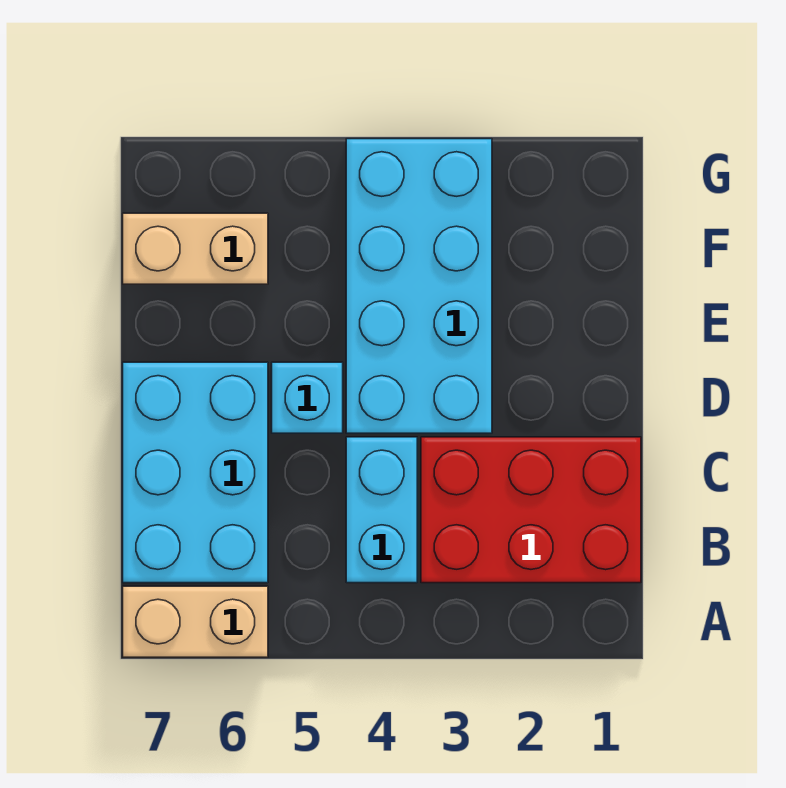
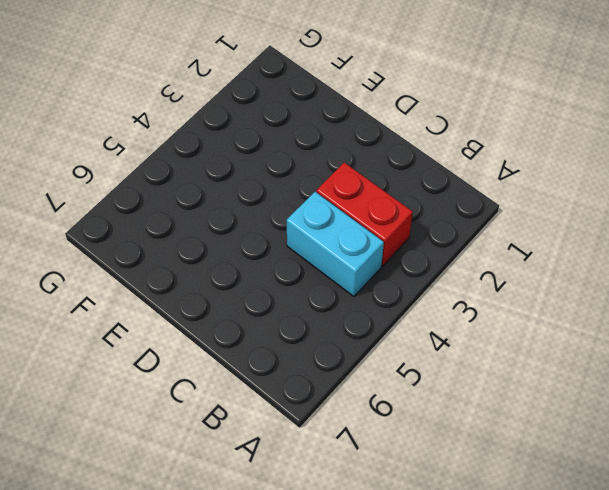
red 1x2 brick [316,163,413,266] -> red 2x3 brick [421,437,641,583]
none -> tan 1x2 brick [123,586,268,657]
none -> cyan 2x3 brick [123,362,268,583]

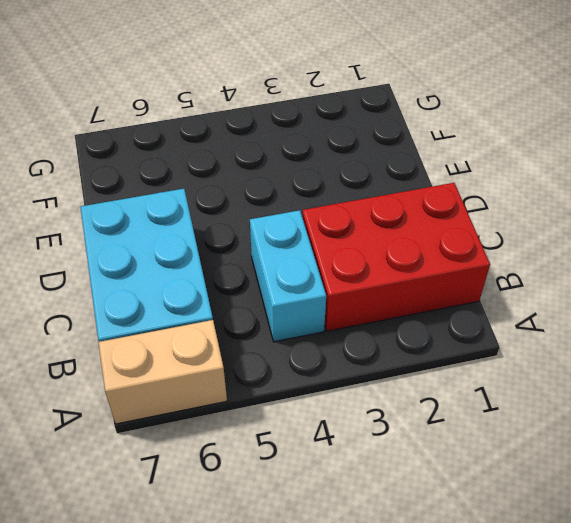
none -> cyan 2x4 brick [346,139,492,433]
none -> cyan 1x1 brick [272,362,343,433]

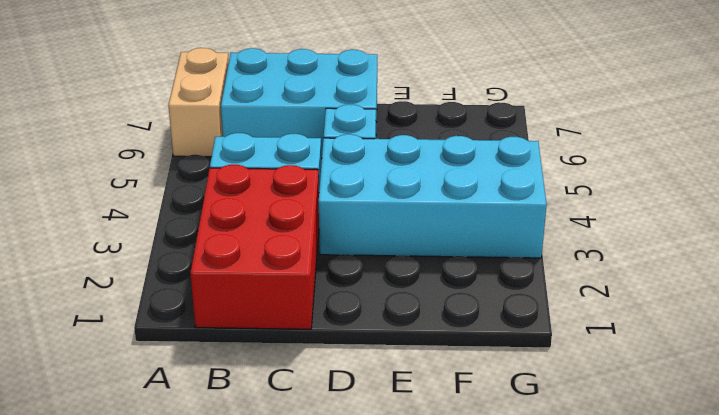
none -> tan 1x2 brick [123,213,268,284]

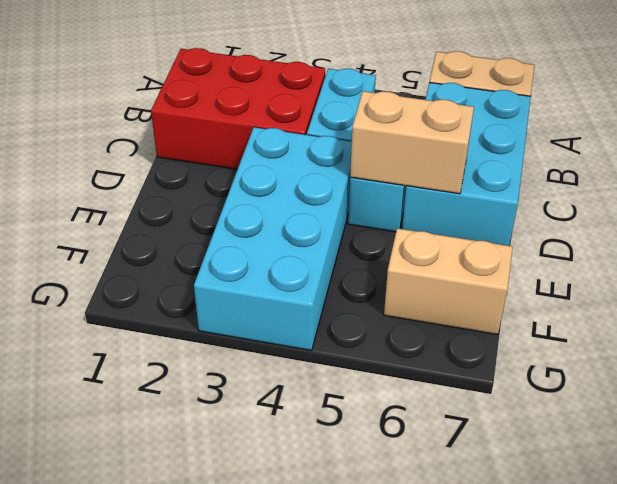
tan 1x2 brick [350,91,474,194] -> none

